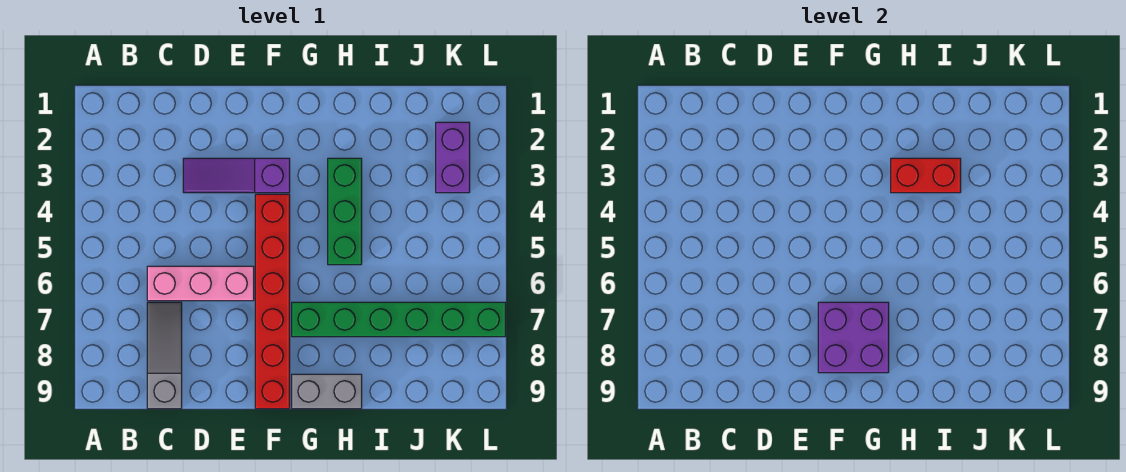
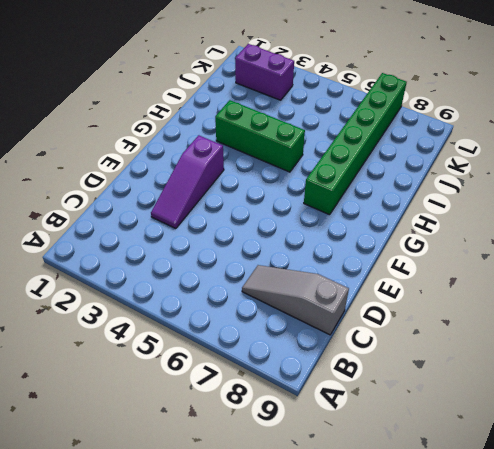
none -> pink 1x3 brick [147,266,254,301]
none -> red 1x6 brick [255,194,290,409]

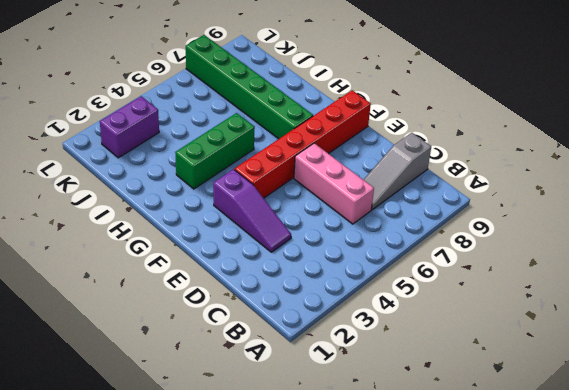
none -> grey 1x2 brick [292,374,362,409]
none -> purple 2x2 brick [818,302,889,373]

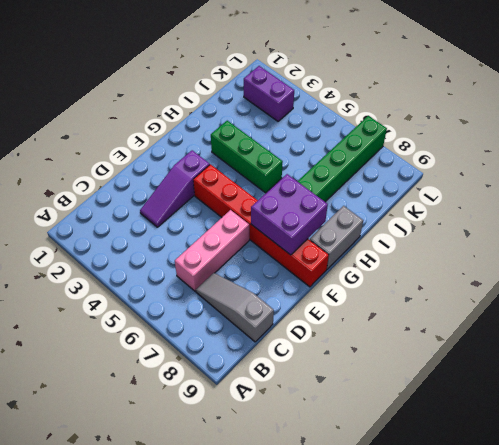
none -> red 1x2 brick [891,158,961,193]

